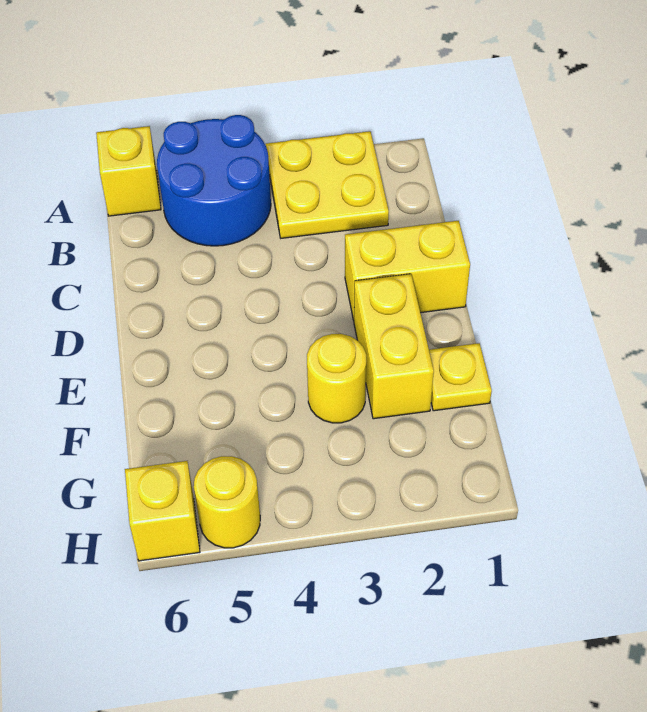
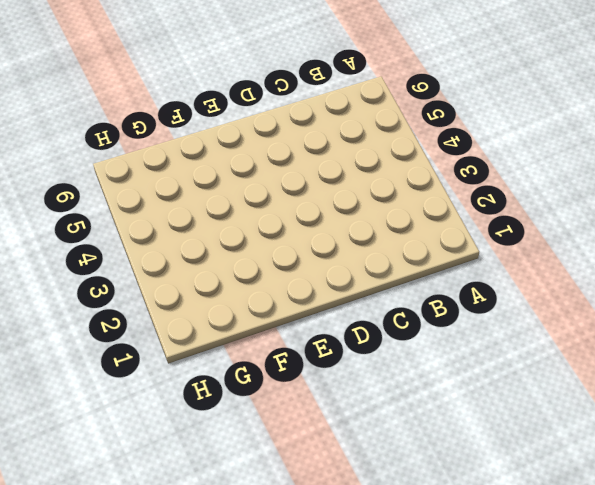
none -> yellow 2x2 plate [266,131,389,238]
none -> blue 2x2 round brick [157,115,271,246]

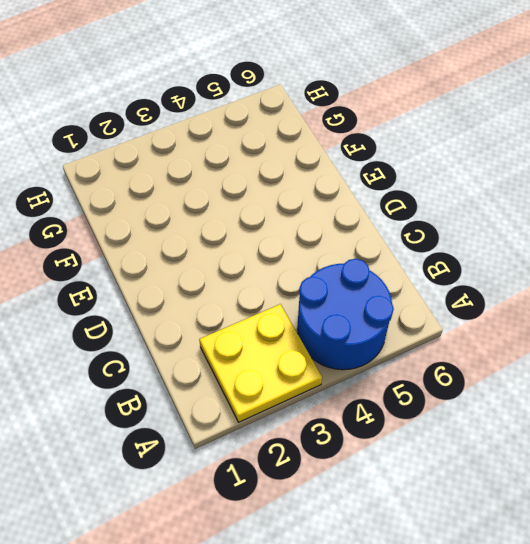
none -> yellow 1x1 brick [96,126,161,216]
none -> yellow 1x2 brick [345,221,470,321]

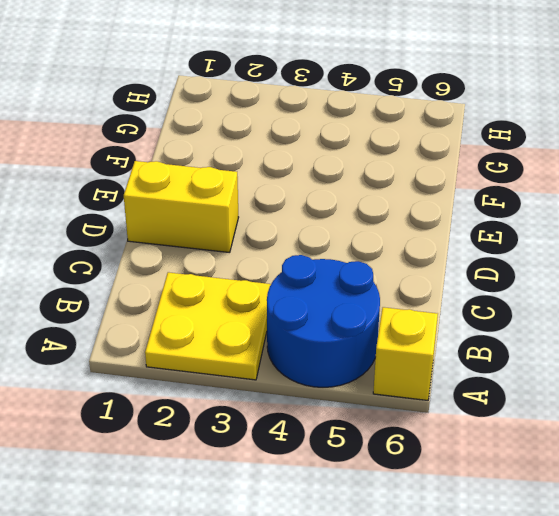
none -> yellow 1x2 brick [354,274,434,419]
none -> yellow 1x1 plate [429,343,492,411]

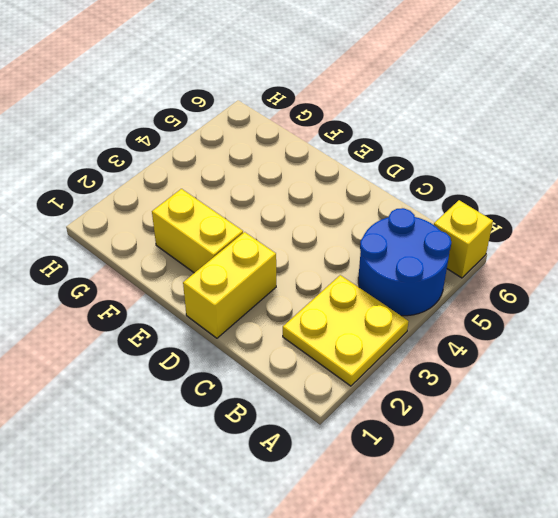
none -> yellow 1x1 plate [429,343,492,411]
none -> yellow 1x1 round brick [307,334,366,423]

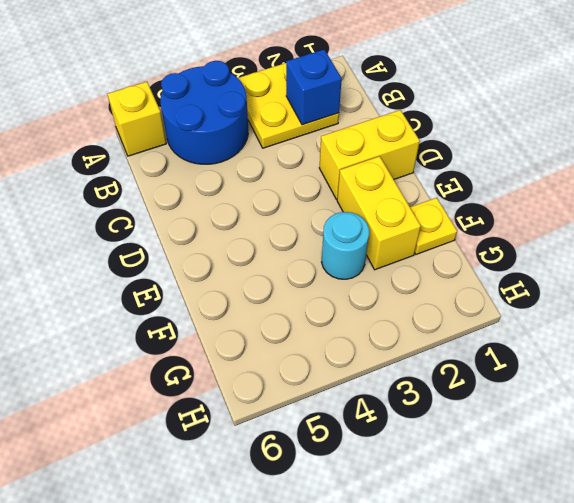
blue 1x1 brick [286,50,342,125] -> none
cyan 1x1 round brick [322,212,369,279] -> yellow 1x1 round brick [307,334,366,423]
none -> yellow 1x1 round brick [194,456,260,548]
none -> yellow 1x1 brick [125,461,200,561]

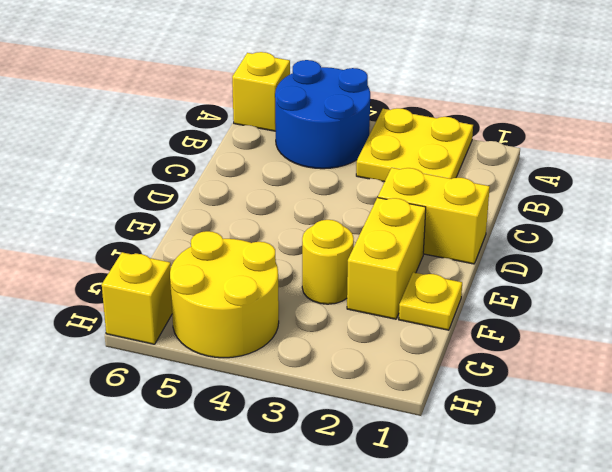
yellow 2x2 round brick [170,231,279,358] -> yellow 1x1 round brick [194,456,260,548]

